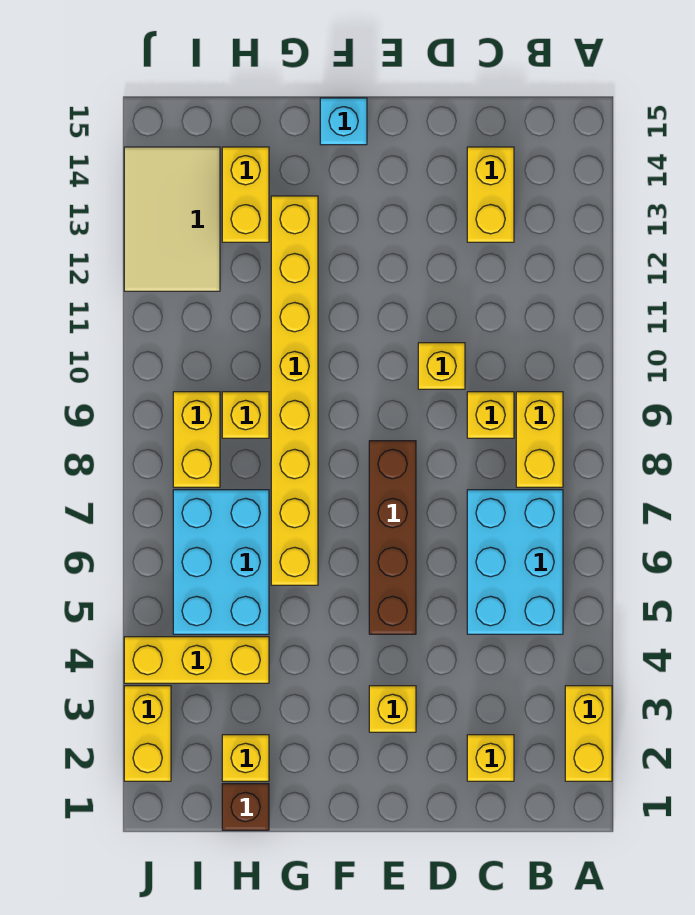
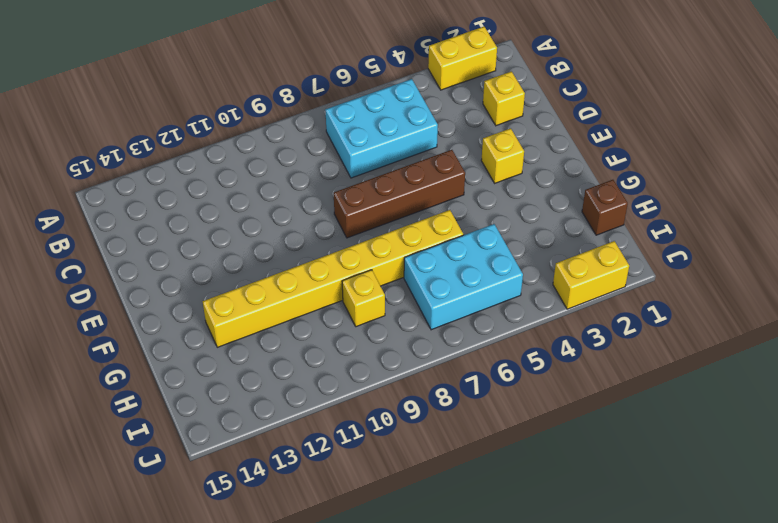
none -> yellow 1x2 brick [516,392,563,487]
none -> yellow 1x1 brick [467,392,514,438]
none -> yellow 1x2 brick [467,147,514,242]

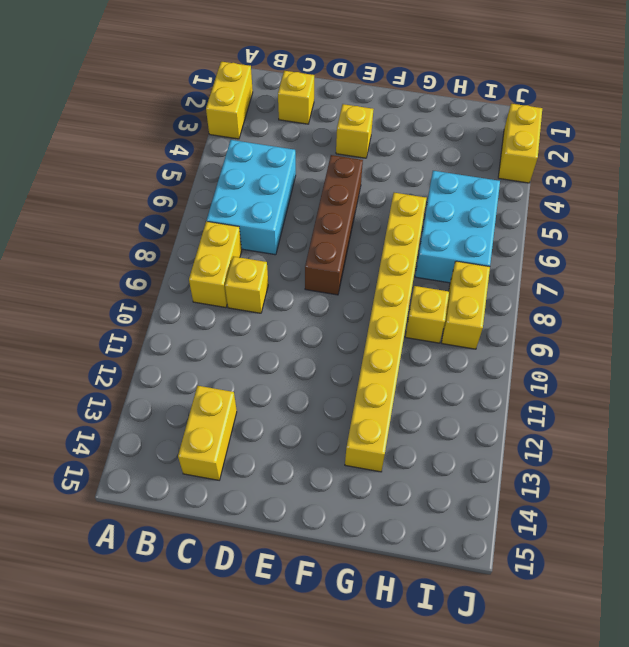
none -> yellow 1x1 brick [418,343,465,389]
none -> cyan 1x1 brick [320,98,367,145]
none -> brown 1x1 brick [222,784,269,830]

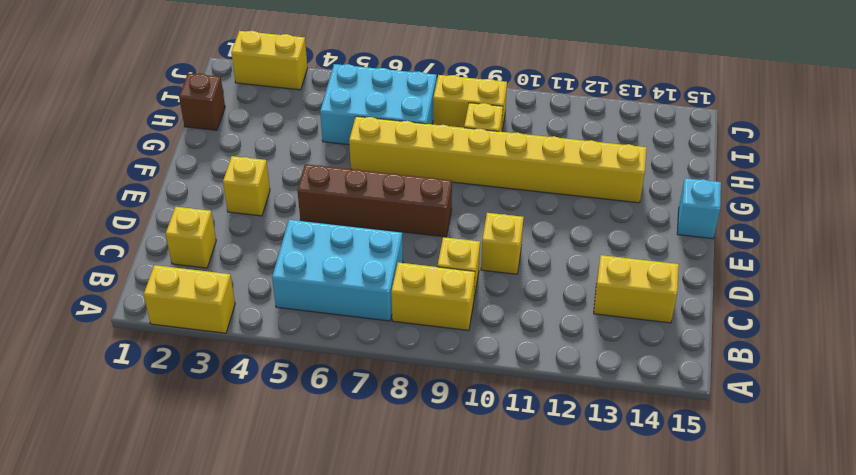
none -> yellow 1x1 brick [222,735,269,781]
none -> yellow 1x3 brick [124,637,269,683]
none -> yellow 1x2 brick [222,147,269,242]

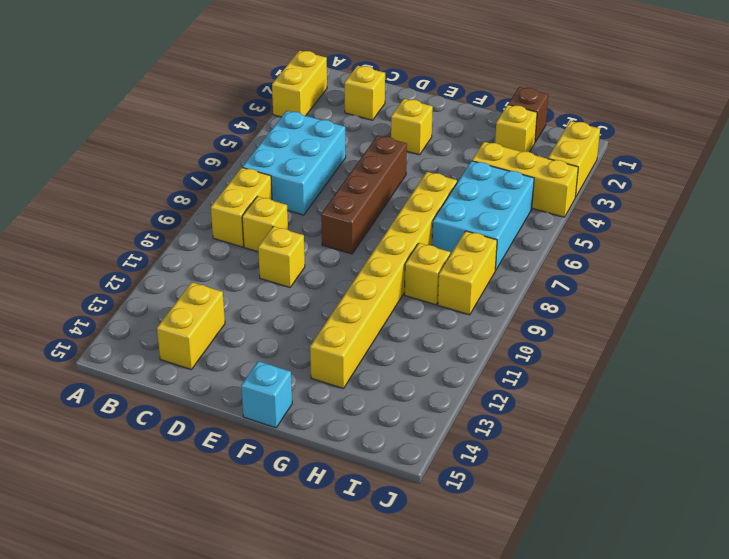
none -> yellow 1x2 brick [222,147,269,242]
none -> tan 2x3 tile [124,147,220,291]

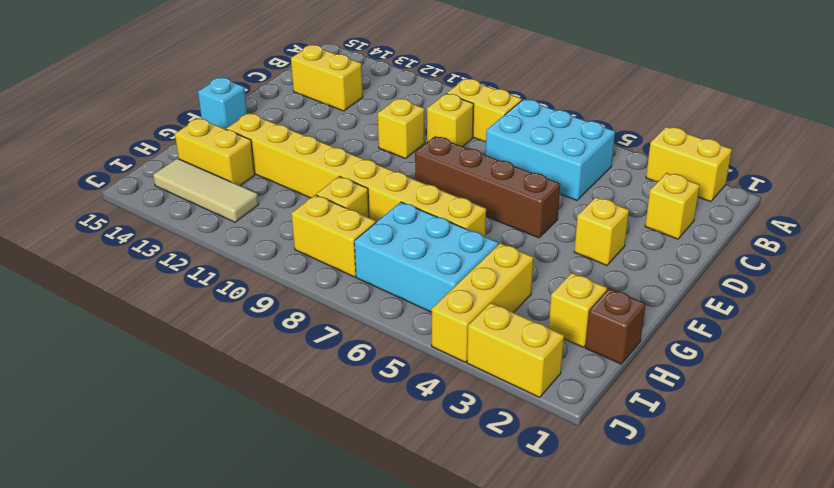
tan 1x3 tile [153,158,259,222] -> tan 2x3 tile [124,147,220,291]

